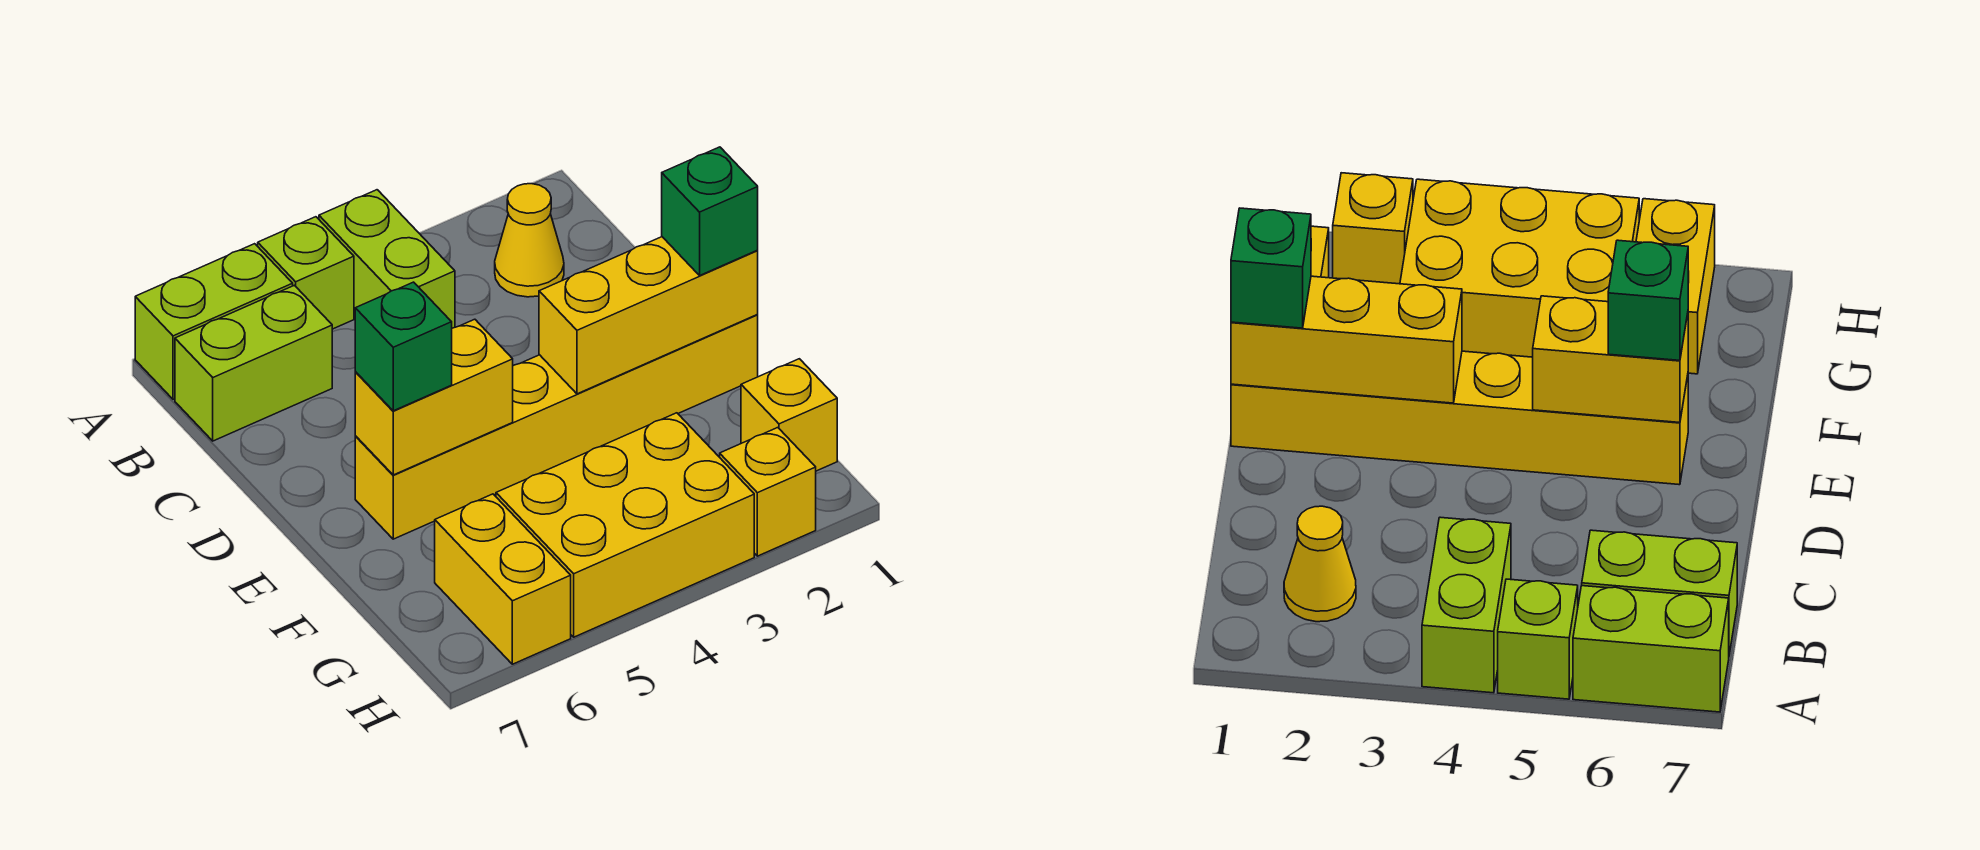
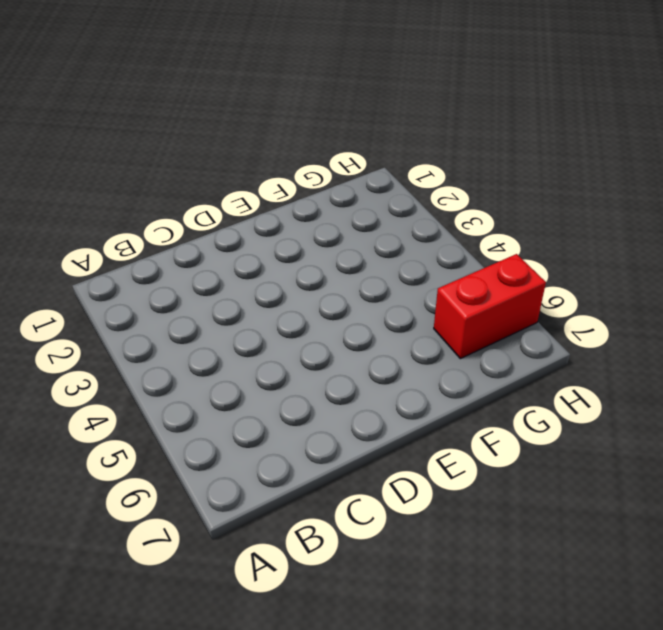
red 1x2 brick [434,254,546,359] -> yellow 1x2 brick [435,494,571,664]
none -> lime 1x2 brick [319,190,455,328]
none -> lime 1x1 brick [258,217,354,329]
none -> lime 1x2 brick [135,244,293,399]

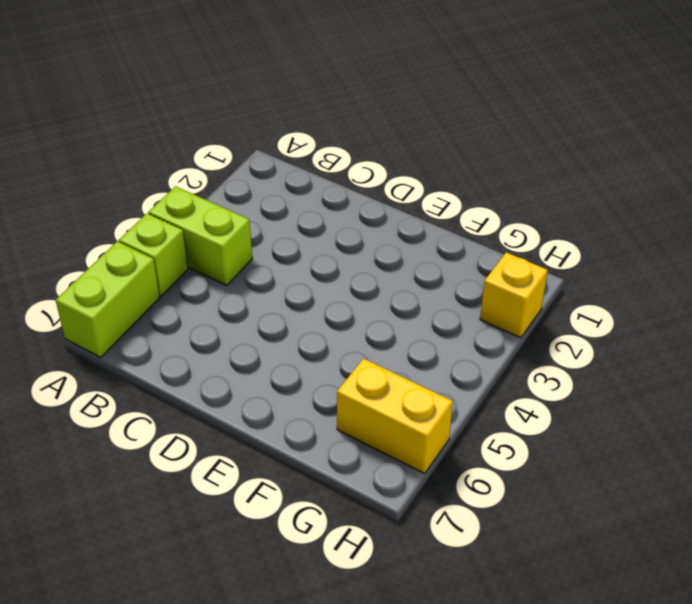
none -> yellow 1x1 cone [495,184,564,297]
none -> lime 1x2 brick [175,285,332,441]
none -> yellow 1x6 brick [355,315,758,539]

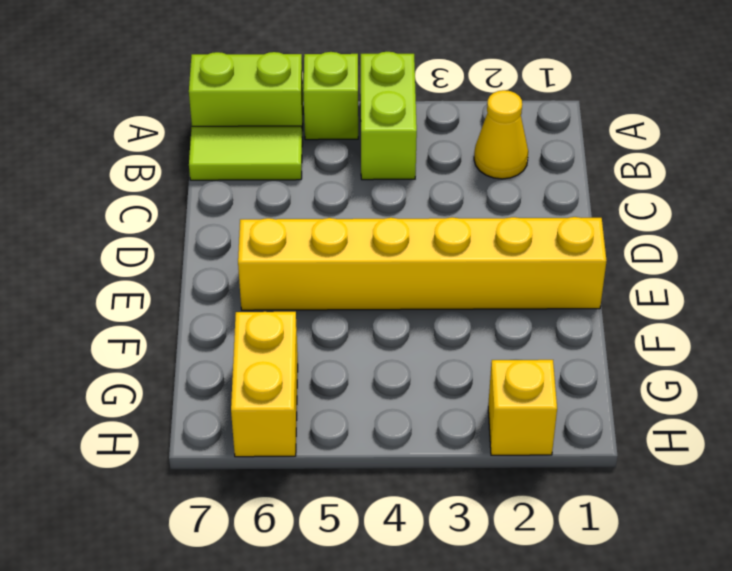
lime 1x2 tile [189,126,302,180] -> lime 1x2 brick [175,285,332,441]
none -> yellow 1x1 brick [741,359,837,471]
none -> yellow 2x3 brick [496,413,754,637]
none -> yellow 1x3 brick [539,237,758,394]

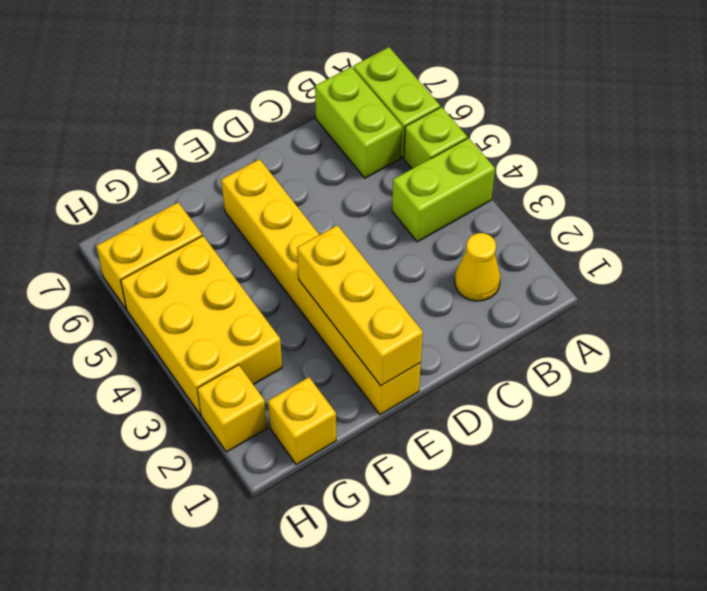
none -> yellow 1x2 brick [355,319,513,475]
none -> green 1x1 brick [662,147,758,275]
none -> green 1x1 brick [355,282,452,411]

